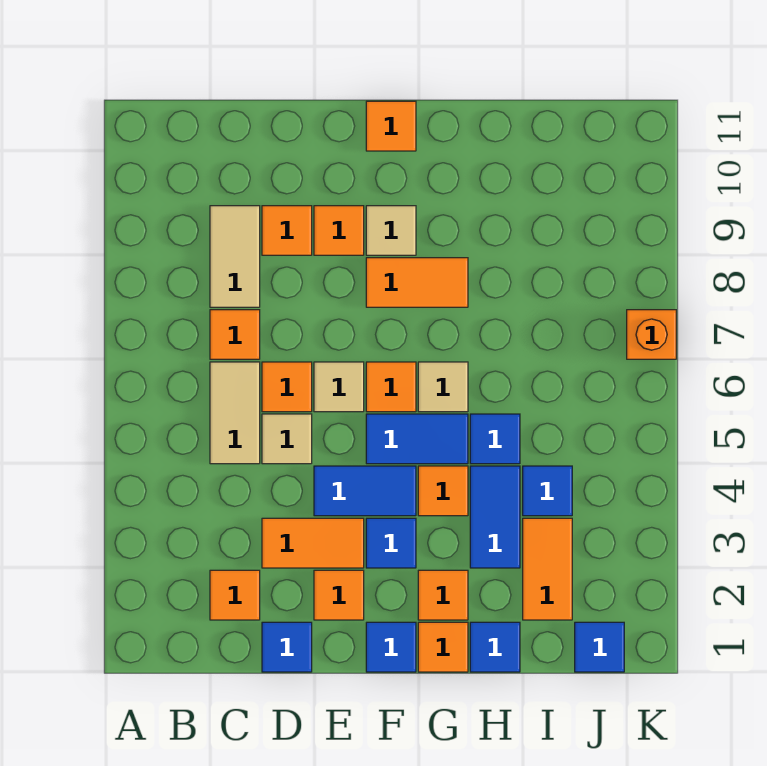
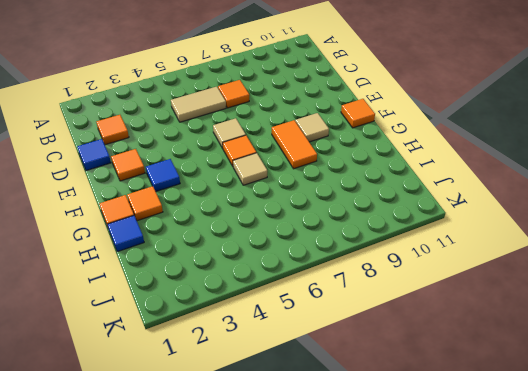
none -> tan 1x2 tile [210,206,260,307]
none -> orange 1x2 tile [262,518,364,568]
none -> tan 1x1 tile [262,414,312,464]
none -> orange 1x1 tile [262,362,312,412]

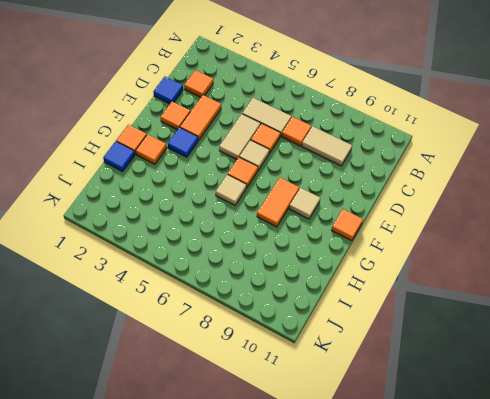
tan 1x2 tile [219,114,261,159] -> tan 1x1 tile [262,414,312,464]
none -> orange 1x1 tile [262,206,312,255]
none -> blue 1x2 tile [314,466,416,516]
none -> orange 1x1 tile [314,206,364,255]
none -> blue 1x1 tile [366,622,416,672]

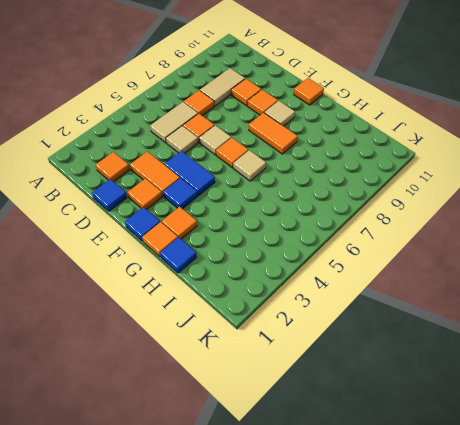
none -> blue 1x2 tile [366,414,468,464]
none -> orange 1x1 tile [418,466,468,516]
none -> blue 1x2 tile [470,466,520,568]
none -> blue 1x1 tile [470,414,520,464]

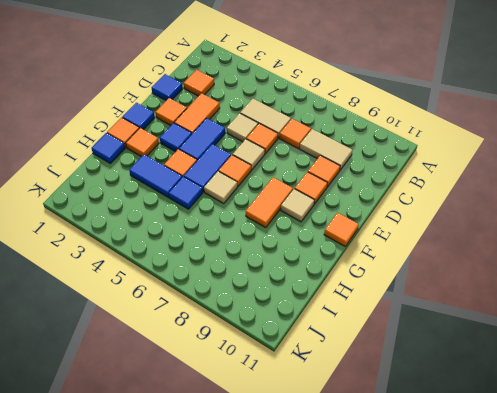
none -> orange 1x2 tile [523,518,572,620]
none -> blue 1x1 tile [523,466,572,516]
none -> blue 1x1 tile [575,622,624,672]
none -> orange 1x1 brick [627,310,676,359]

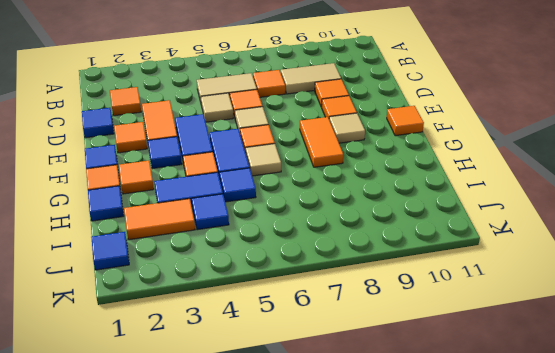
none -> orange 1x1 brick [627,310,676,359]

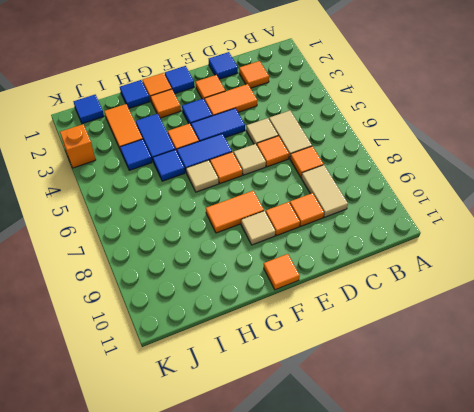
orange 1x1 brick [60,124,96,168] -> orange 1x1 brick moved to [627,310,676,359]

